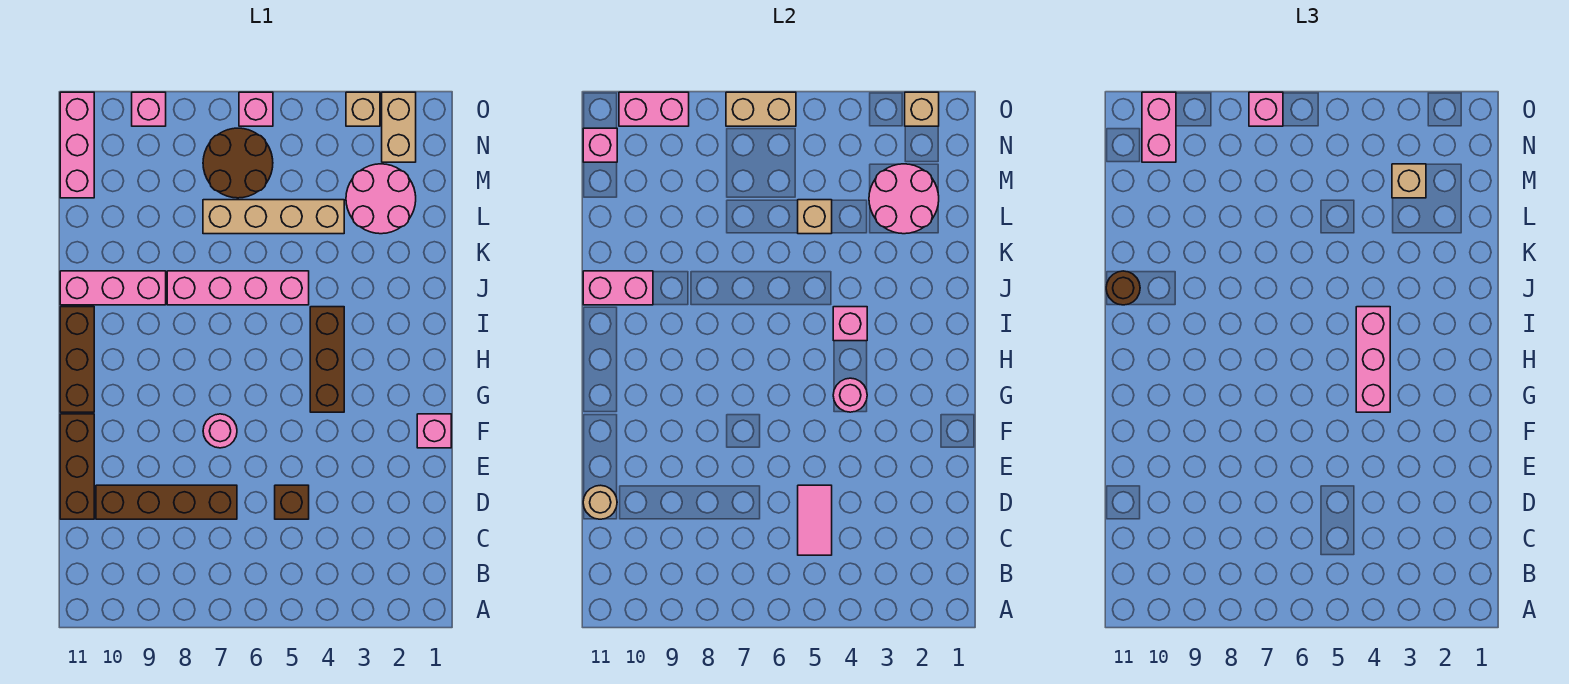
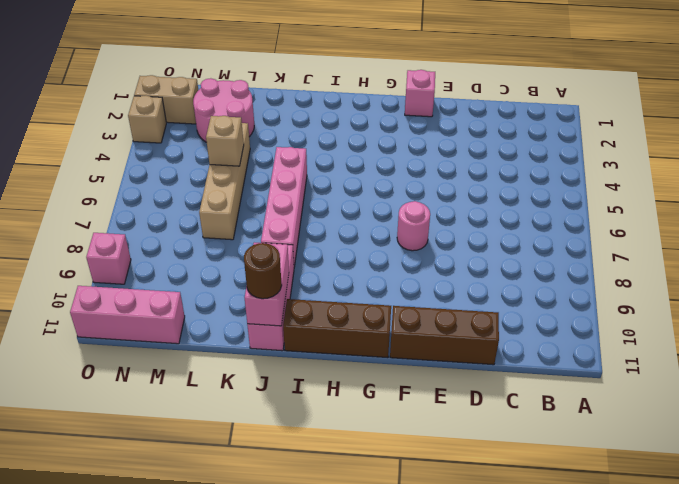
none -> brown 1x1 brick [275,485,309,519]
none -> brown 1x4 brick [96,485,237,519]
none -> brown 1x3 brick [310,307,344,412]
none -> brown 2x2 round brick [203,128,273,198]

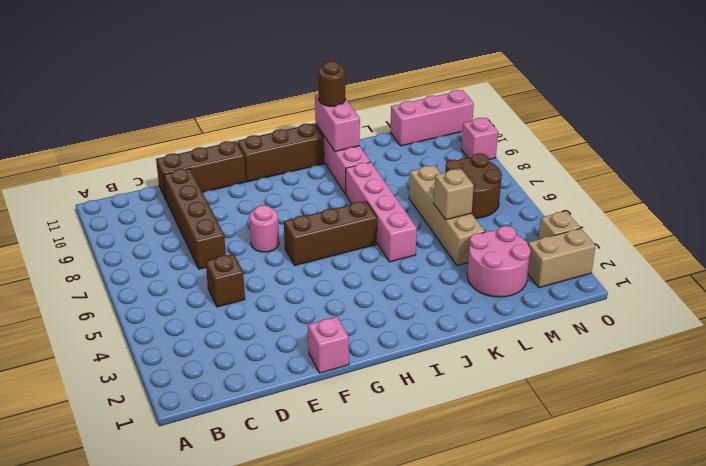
brown 1x3 brick [284,201,377,265] -> brown 1x3 brick moved to [310,307,344,412]
none -> pink 1x1 brick [239,92,273,126]
none -> pink 1x2 tile [798,485,832,555]
none -> tan 1x1 round brick [583,485,617,519]
none -> pink 1x1 round brick [833,378,867,412]

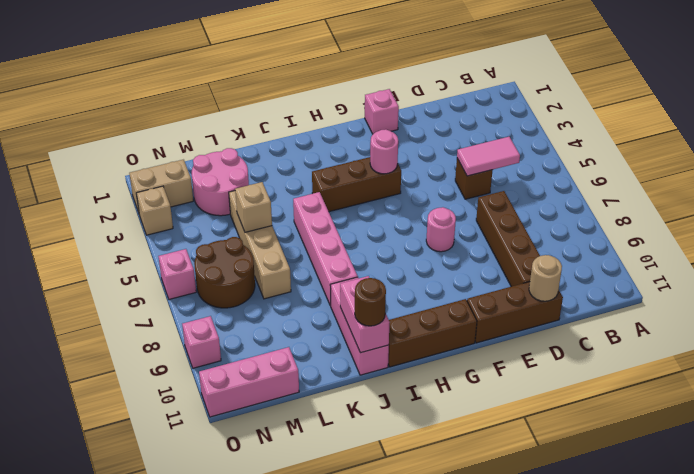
none -> pink 1x1 brick [833,307,867,341]
none -> pink 2x2 round brick [869,164,939,234]
none -> pink 1x1 brick [583,128,617,162]
none -> tan 1x1 brick [905,92,939,126]

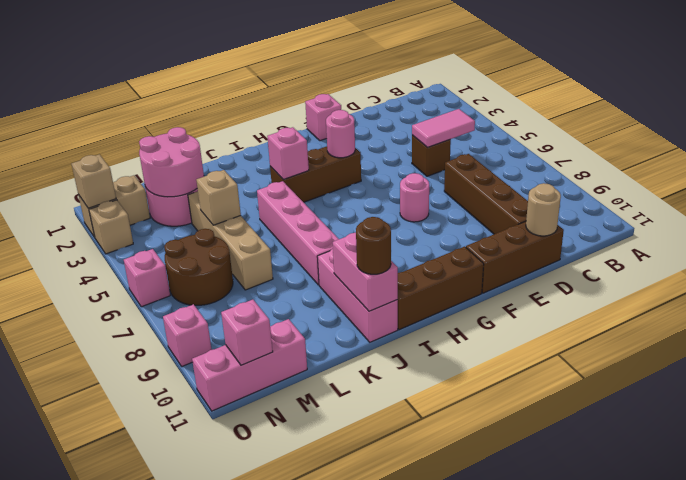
none -> tan 1x2 brick [726,92,796,126]
none -> pink 1x2 brick [619,92,689,126]
none -> pink 1x3 brick [1356,307,1390,412]
none -> tan 1x1 brick [1392,164,1426,198]

